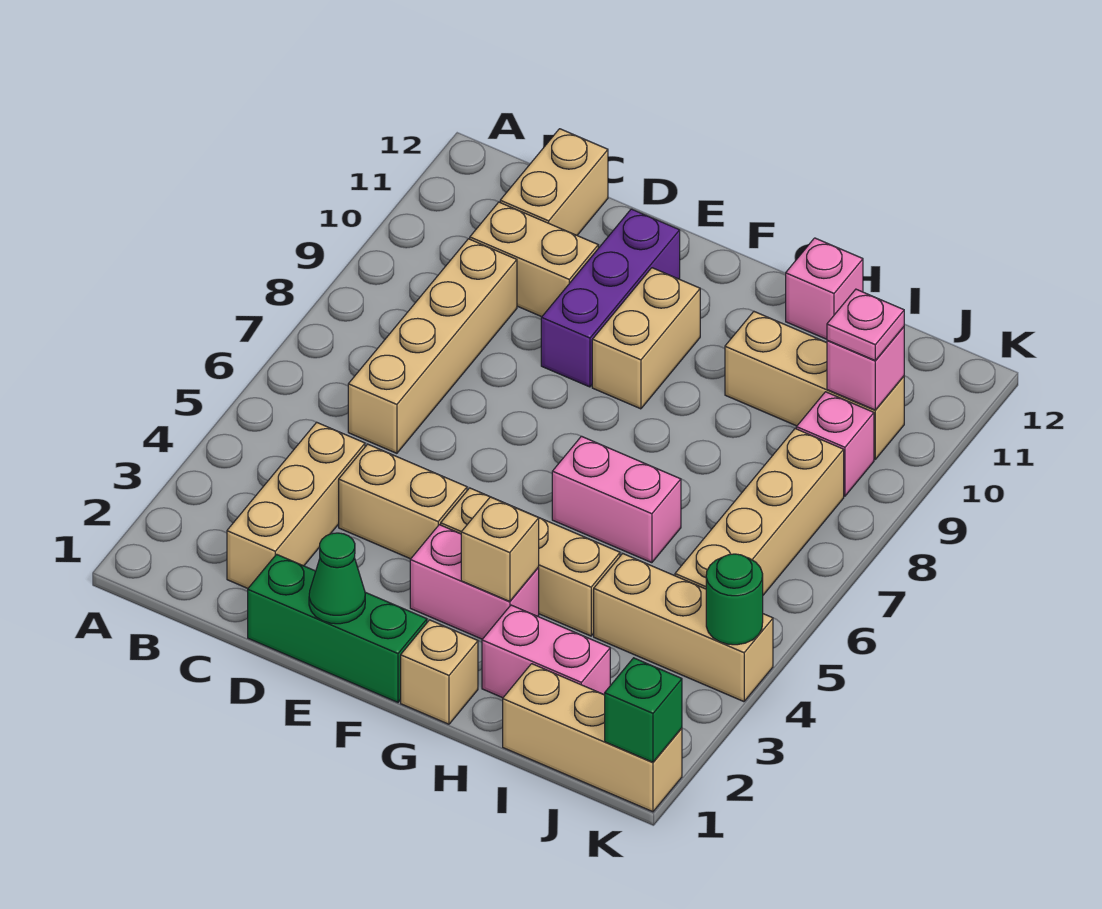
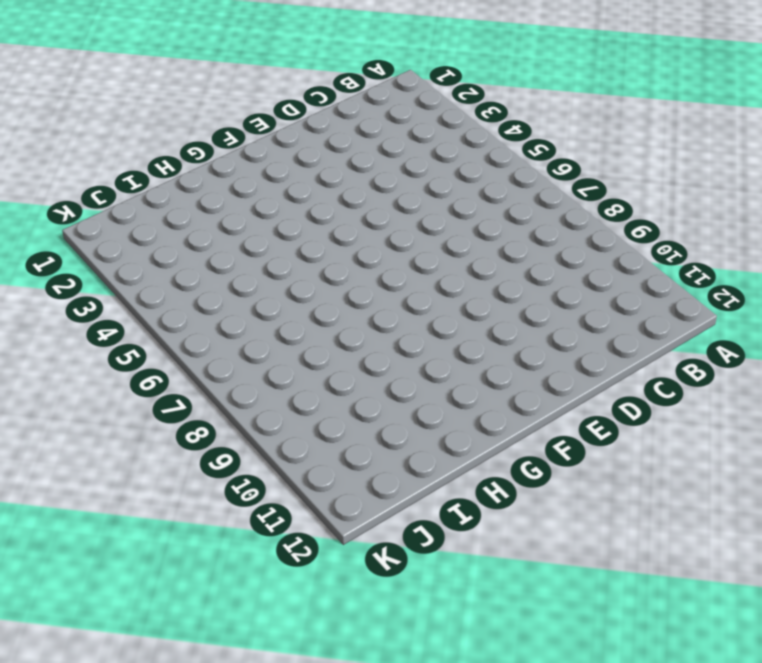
none -> tan 1x3 brick [227,422,365,588]
none -> tan 1x4 brick [348,239,517,453]
none -> tan 1x2 brick [470,202,598,317]

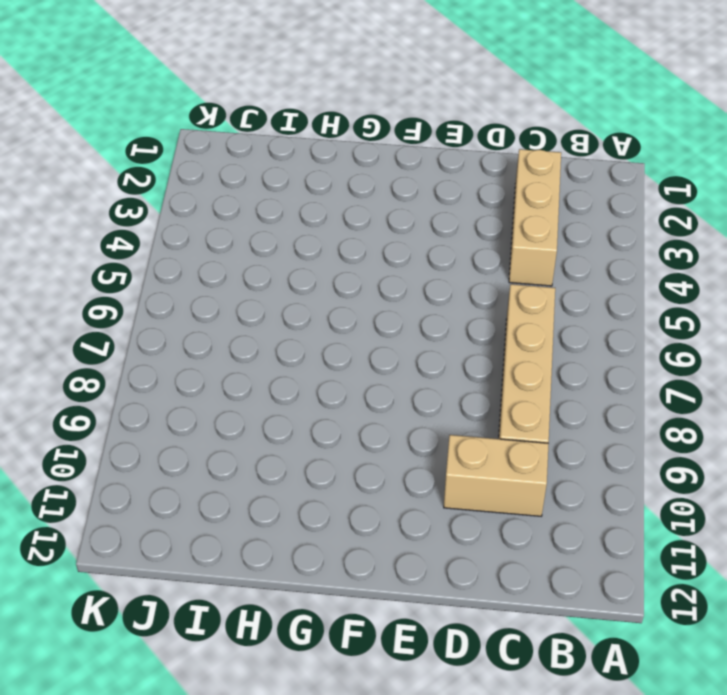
none -> tan 1x2 brick [500,129,608,235]
none -> green 1x3 brick [248,554,427,702]
none -> tan 1x2 brick [339,444,467,559]

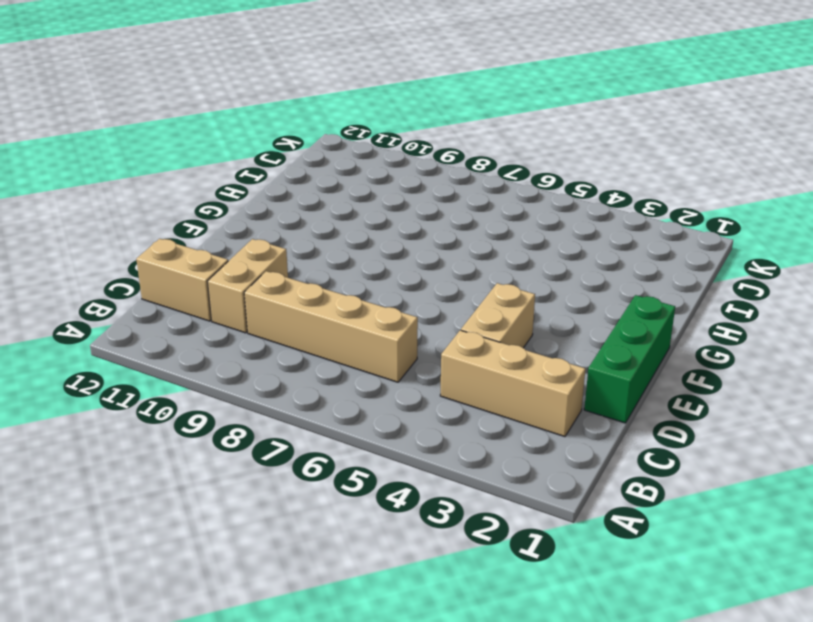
none -> purple 1x3 brick [541,209,680,387]
none -> pink 1x2 brick [410,525,539,639]
none -> tan 1x3 brick [441,488,620,636]

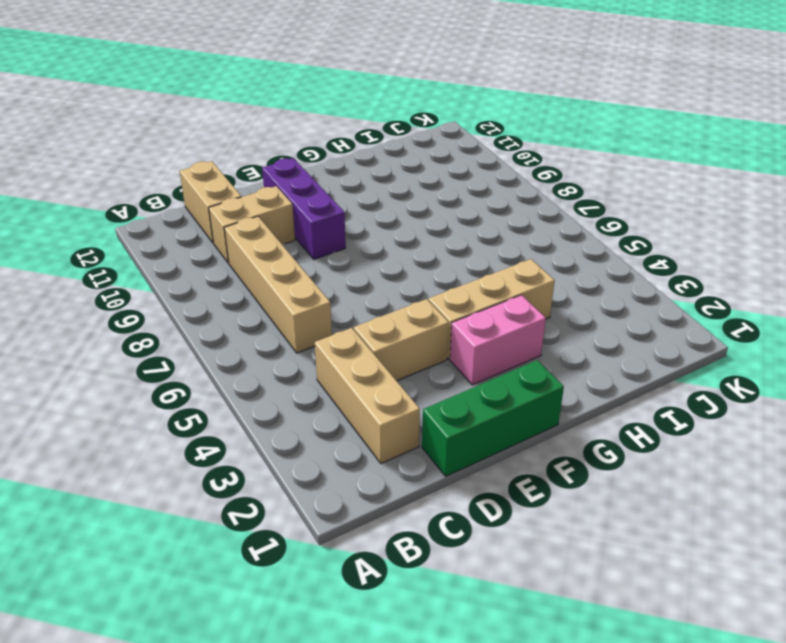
none -> tan 1x2 brick [592,268,700,409]
none -> tan 1x1 brick [401,620,478,724]
none -> pink 1x2 brick [552,436,681,563]

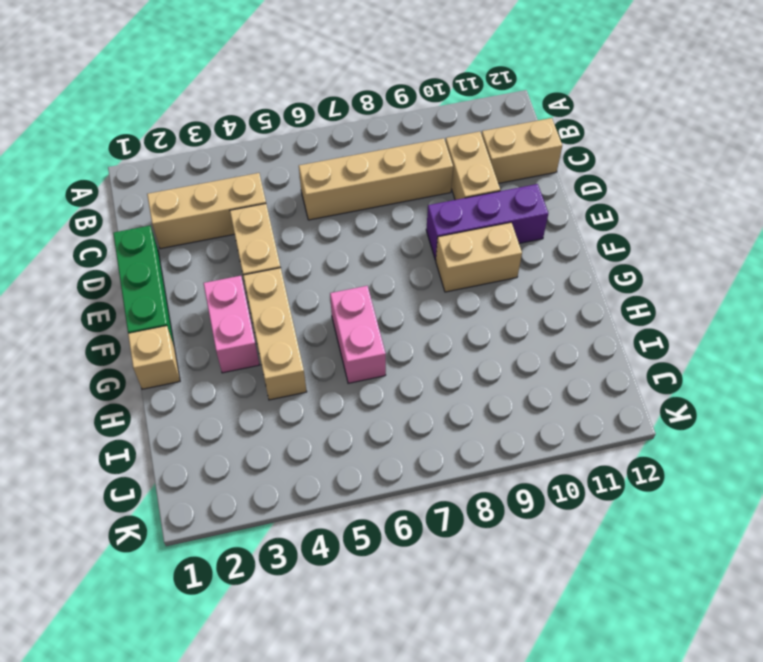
none -> pink 1x2 brick [482,605,610,698]
none -> tan 1x3 brick [725,312,904,459]
none -> pink 1x1 brick [786,238,863,339]

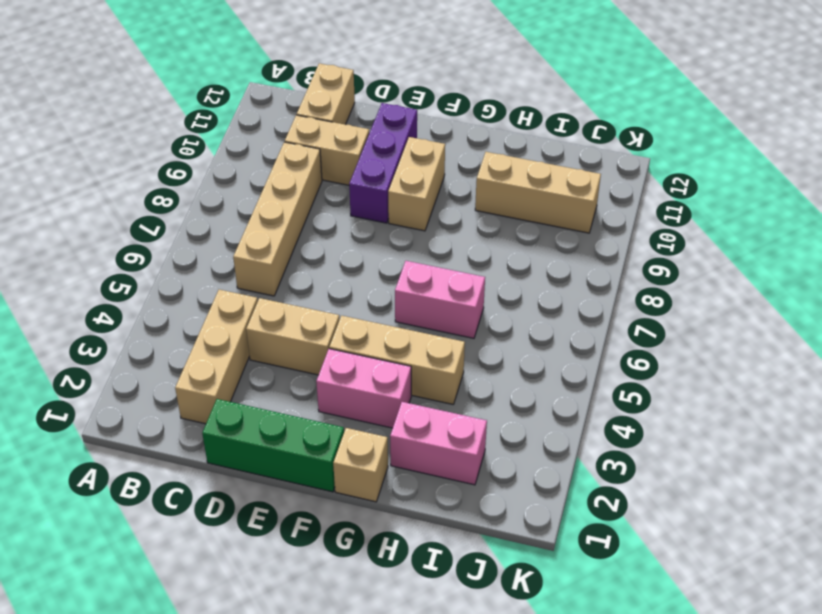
none -> pink 1x1 brick [786,238,863,339]
none -> tan 1x3 brick [503,664,682,812]
none -> tan 1x3 brick [594,553,773,702]

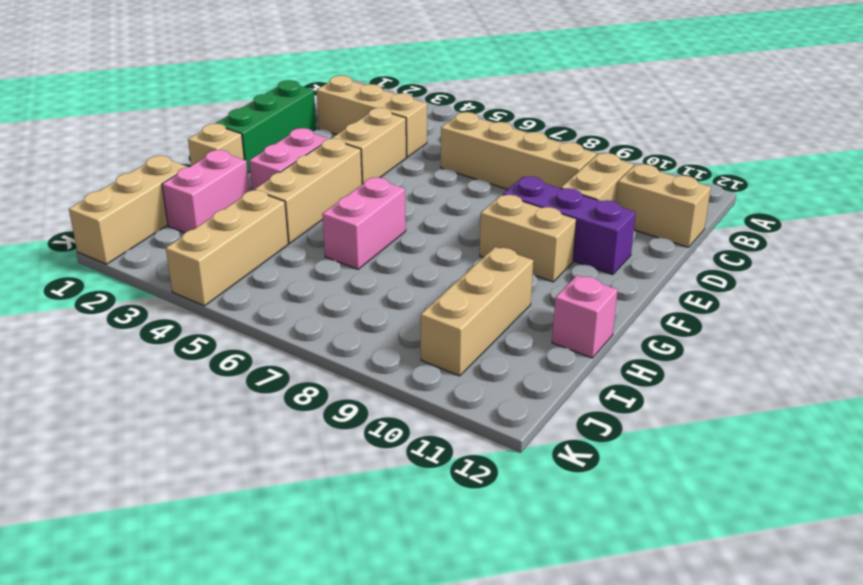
none -> tan 1x4 brick [675,429,844,595]
none -> pink 1x1 brick [796,392,874,496]
none -> green 1x1 cone [309,533,365,624]

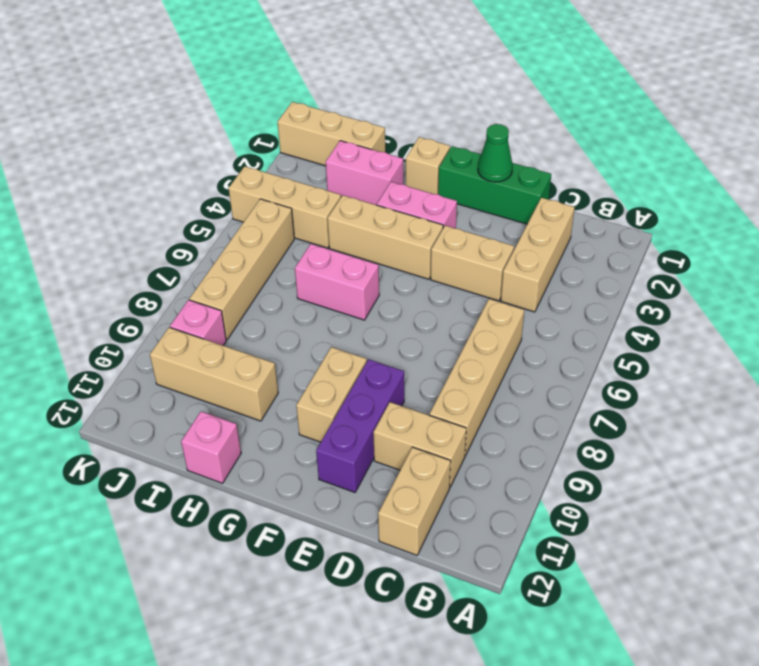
none -> tan 1x1 brick [461,497,539,602]
none -> pink 1x1 brick [827,327,904,410]
none -> green 1x1 brick [605,658,682,762]

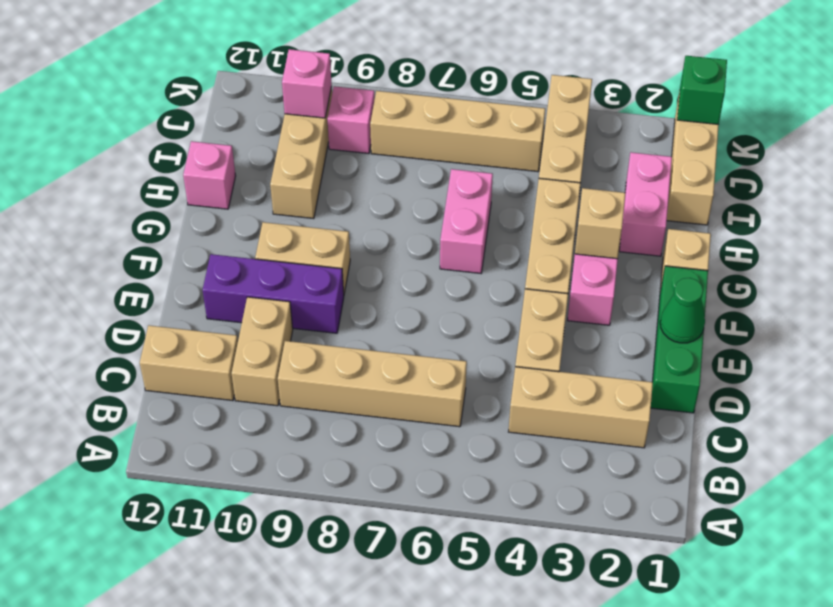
none -> green 1x1 round brick [706,554,763,645]
none -> pink 1x1 plate [827,289,904,361]

